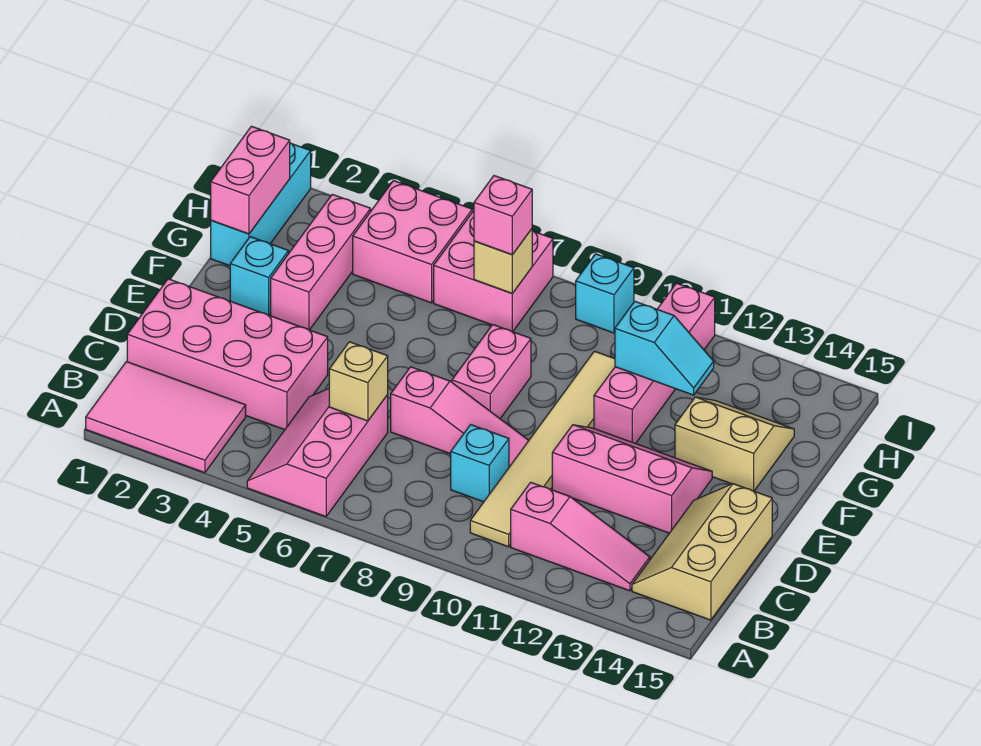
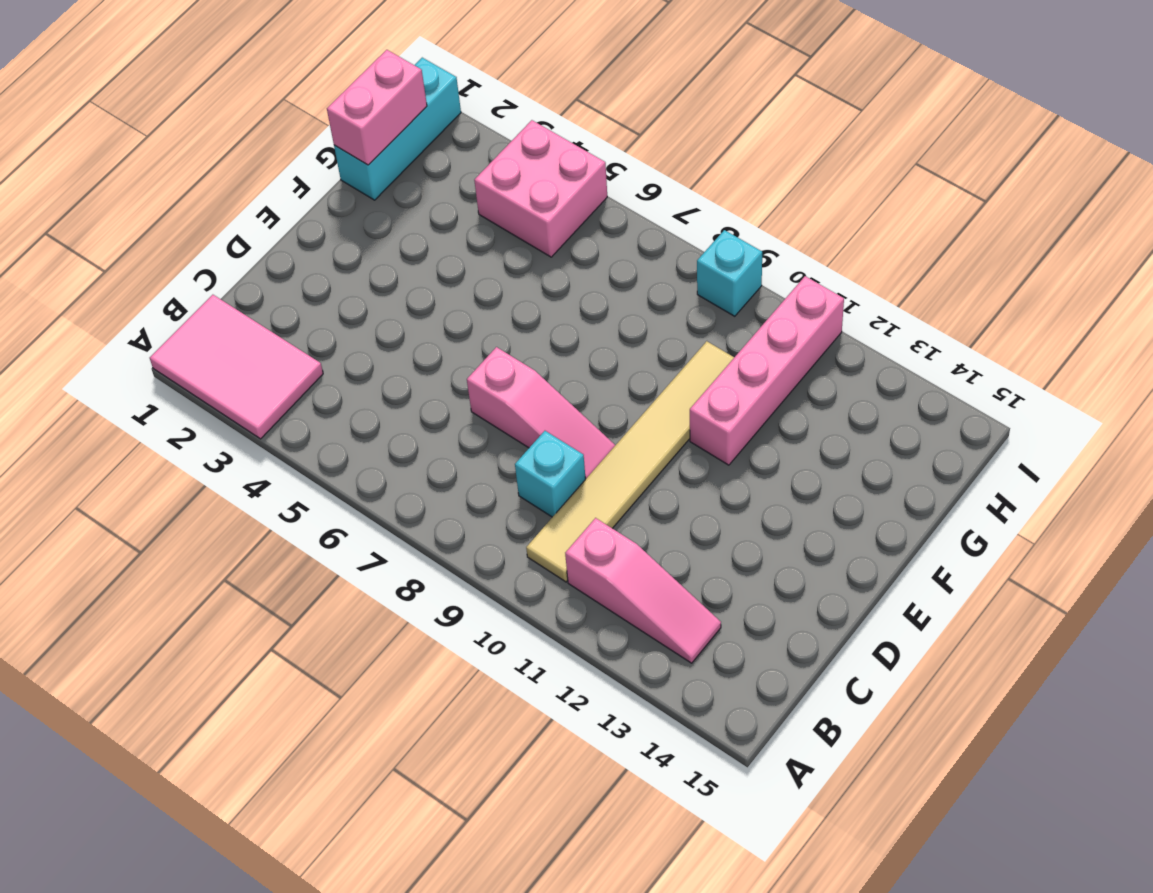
none -> pink 2x3 slope [247,389,388,517]
none -> tan 2x3 slope [632,484,772,620]
none -> pink 2x4 brick [127,279,328,430]

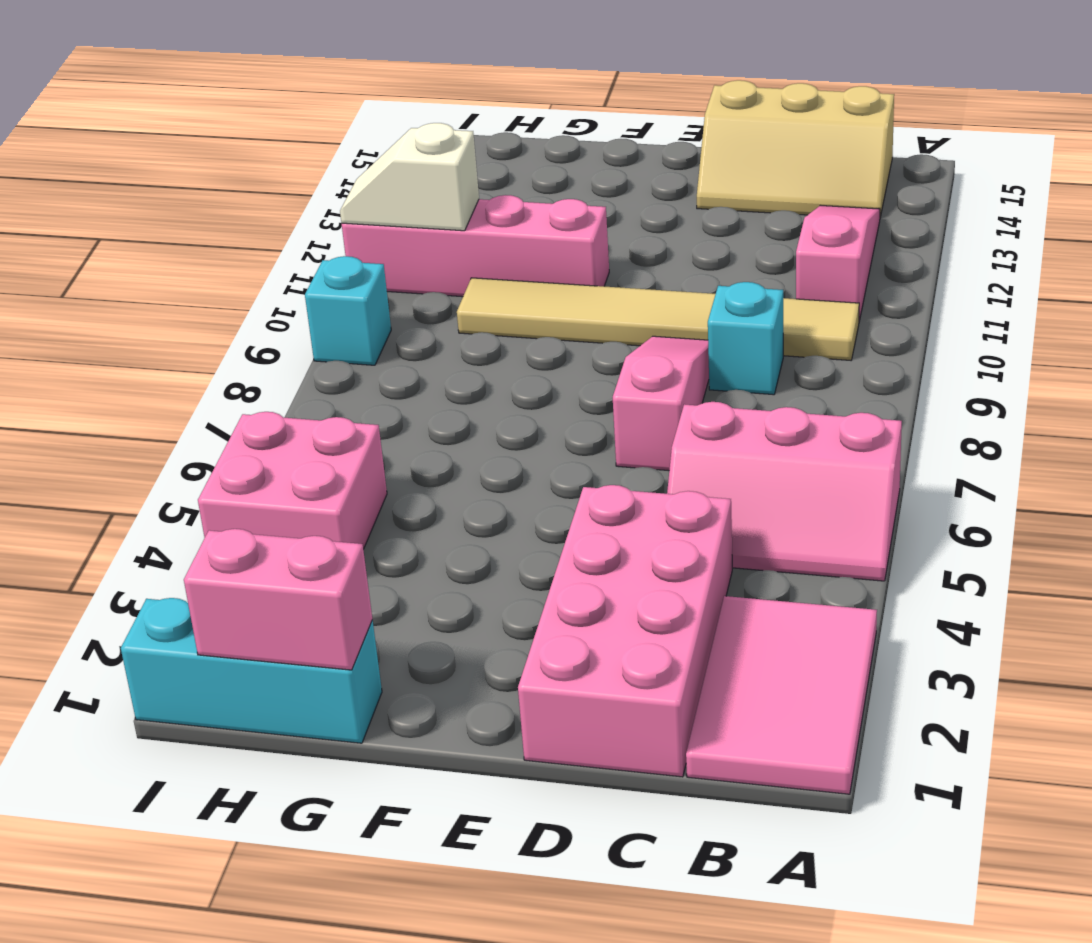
white 1x2 slope [340,123,479,231] -> none
none -> pink 2x3 slope [552,425,712,533]
none -> pink 1x2 brick [452,325,531,419]
none -> cyan 1x1 brick [230,237,289,315]

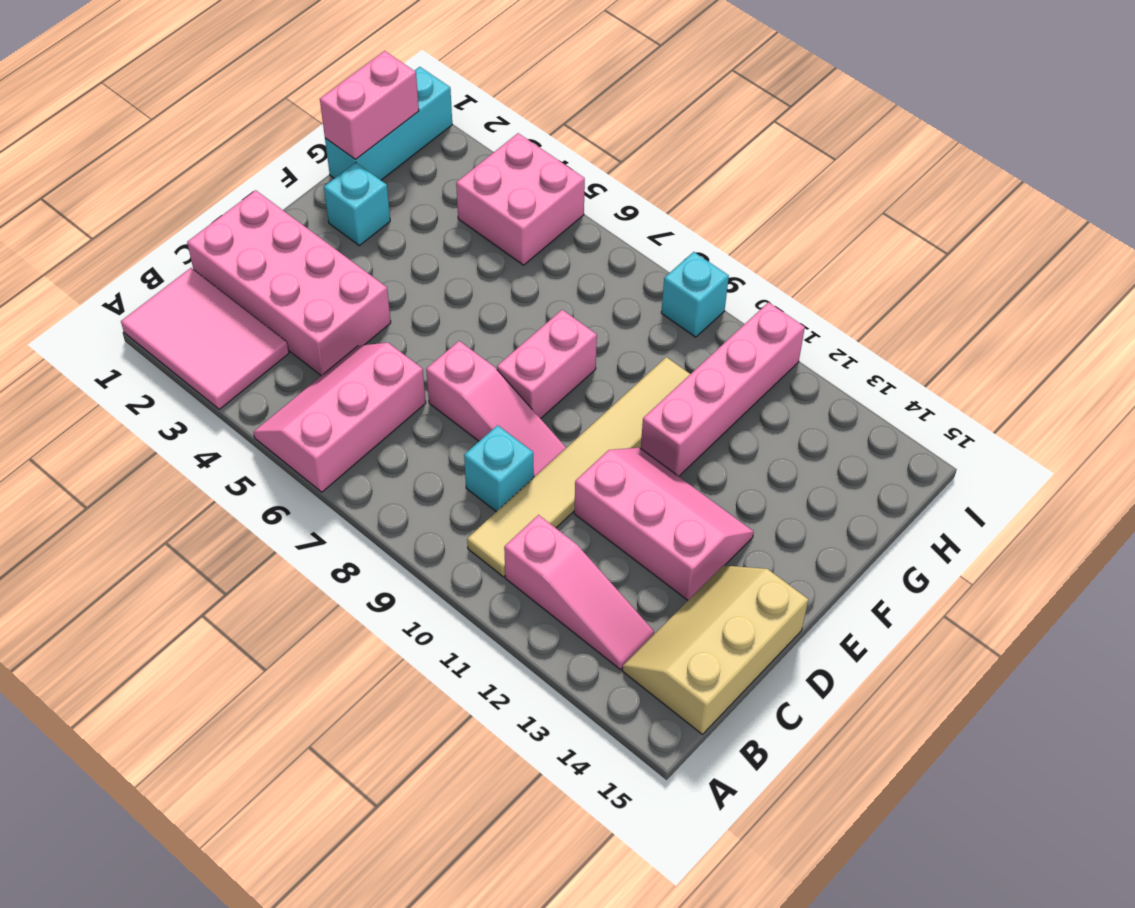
none -> pink 1x3 brick [271,194,371,330]
none -> tan 2x2 slope [675,397,794,491]
none -> pink 2x2 brick [434,211,553,332]

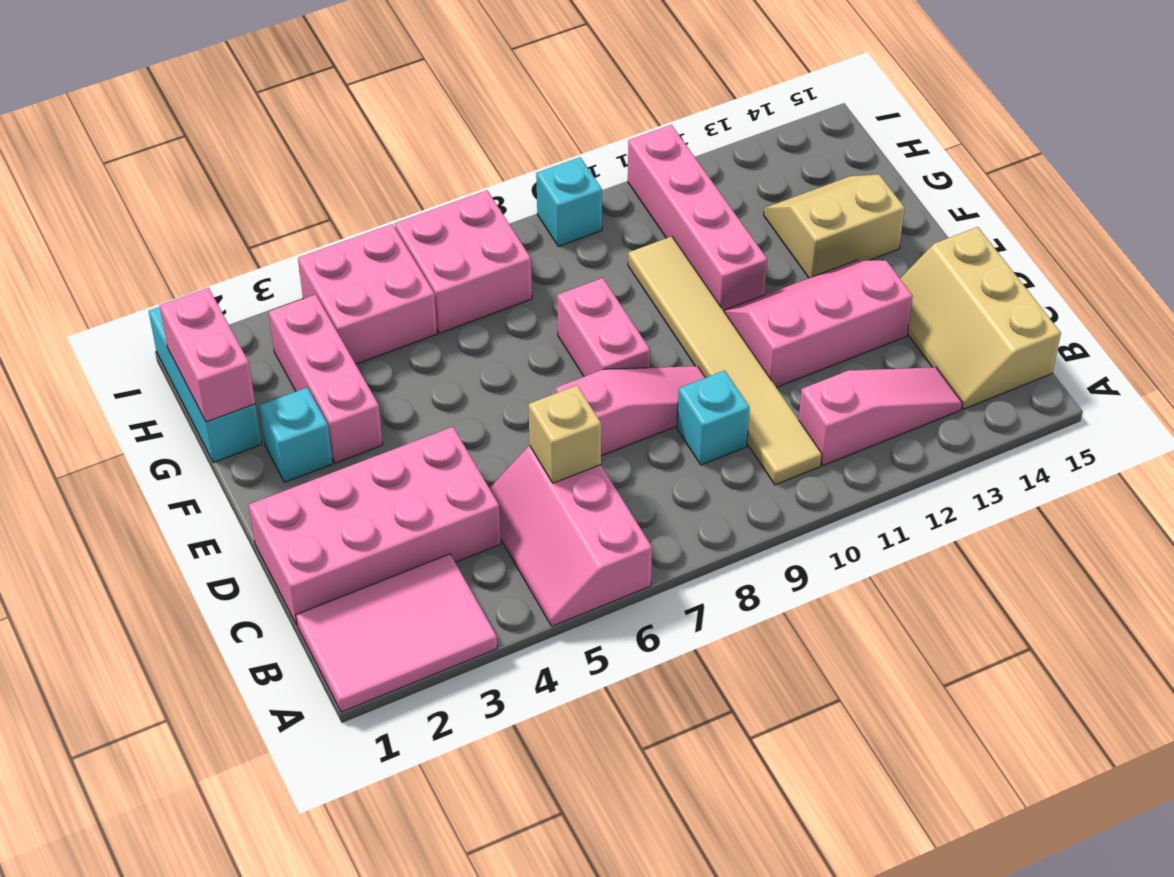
none -> cyan 1x2 slope [615,302,714,395]
none -> tan 1x1 brick [474,229,532,293]
none -> pink 1x1 brick [474,176,532,255]

